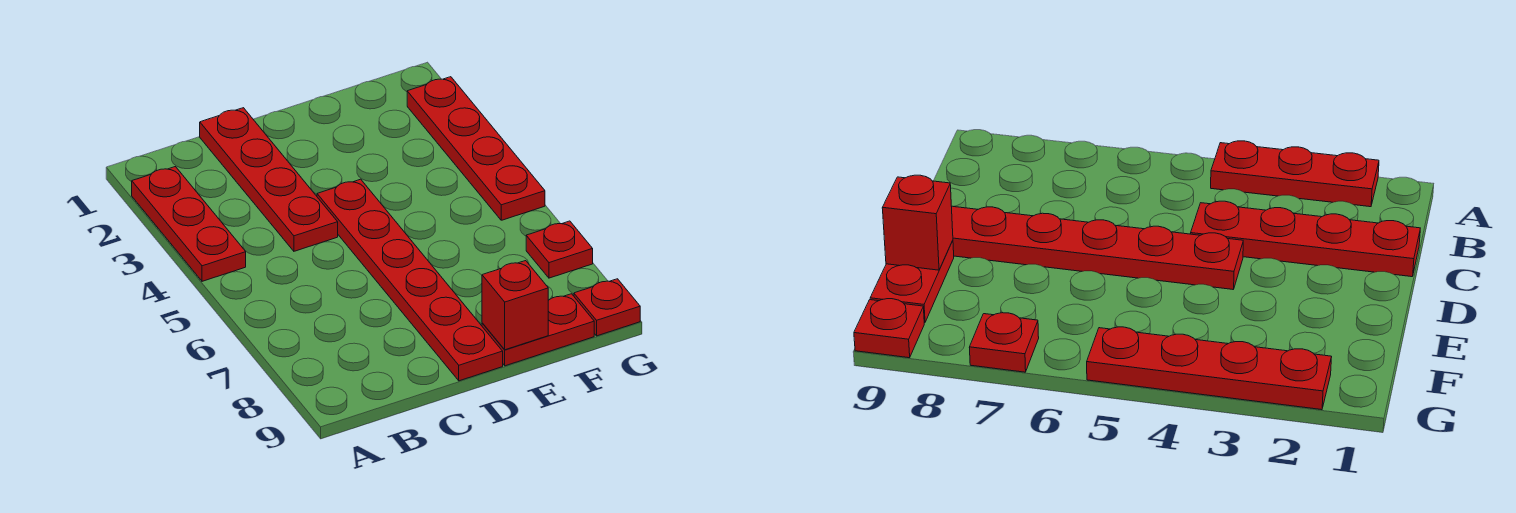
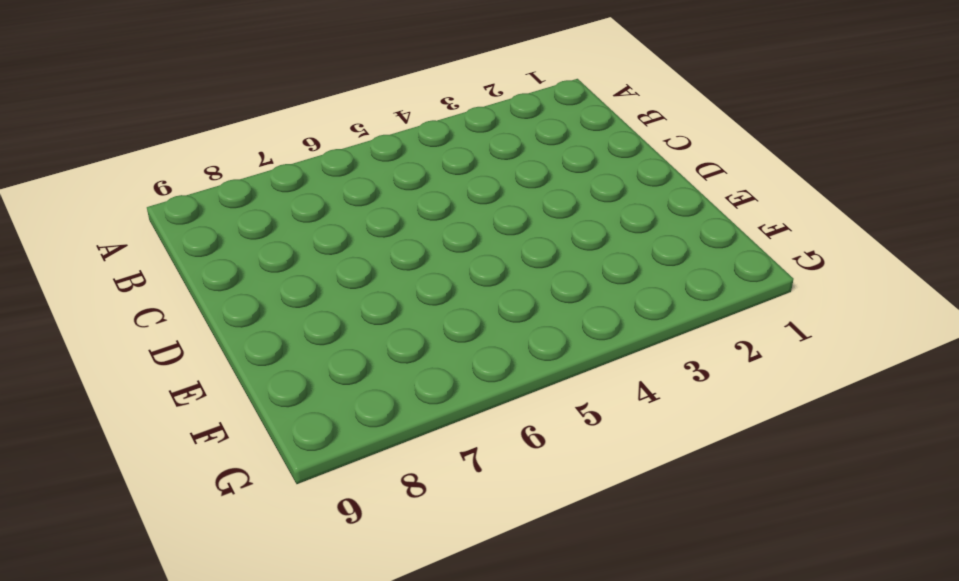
none -> red 1x3 plate [132,167,246,281]
none -> red 1x4 plate [200,108,338,251]

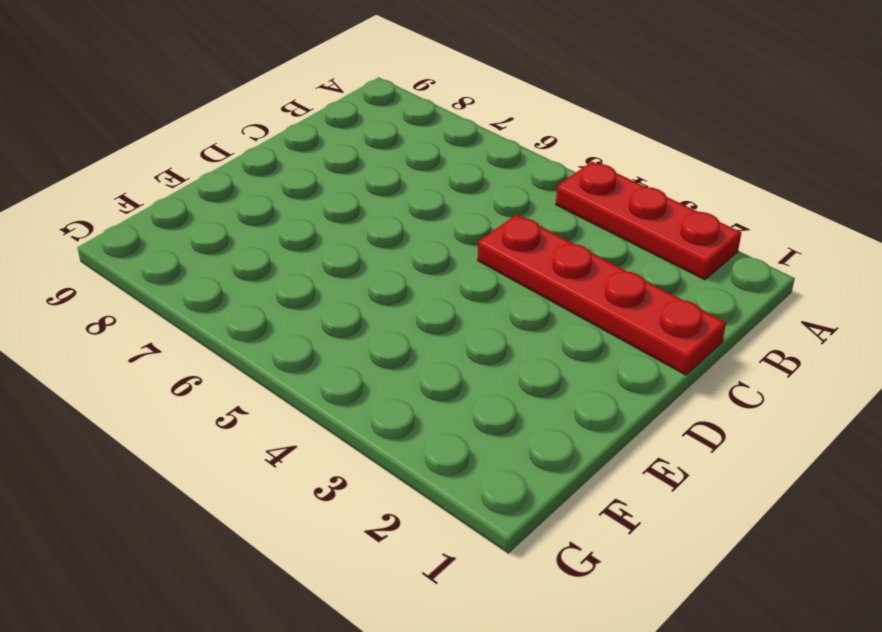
none -> red 1x6 plate [317,179,503,381]
none -> red 1x2 plate [482,294,594,366]

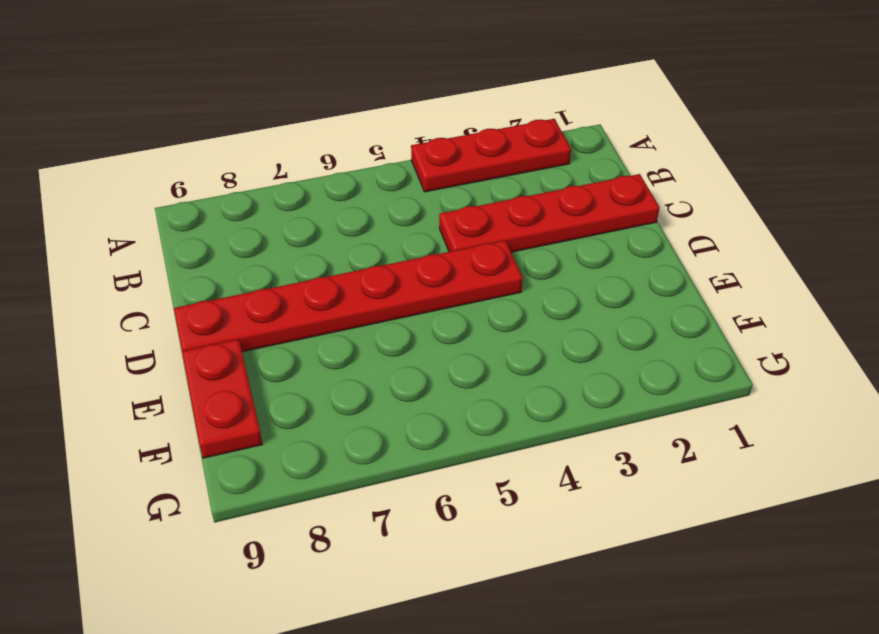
none -> red 1x4 plate [407,77,545,220]
none -> red 1x1 plate [526,221,593,278]

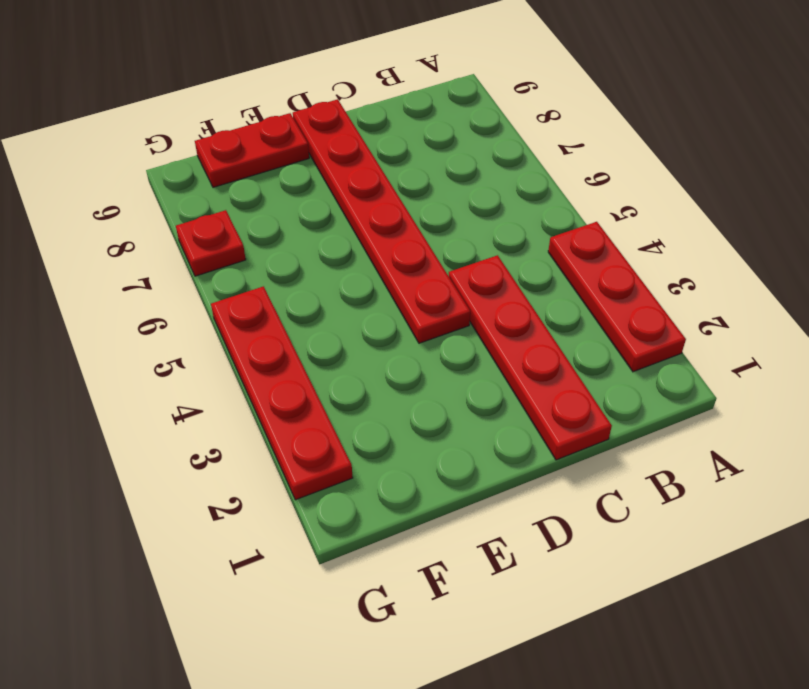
none -> red 1x1 plate [574,279,640,336]
none -> red 1x1 brick [482,261,548,350]

